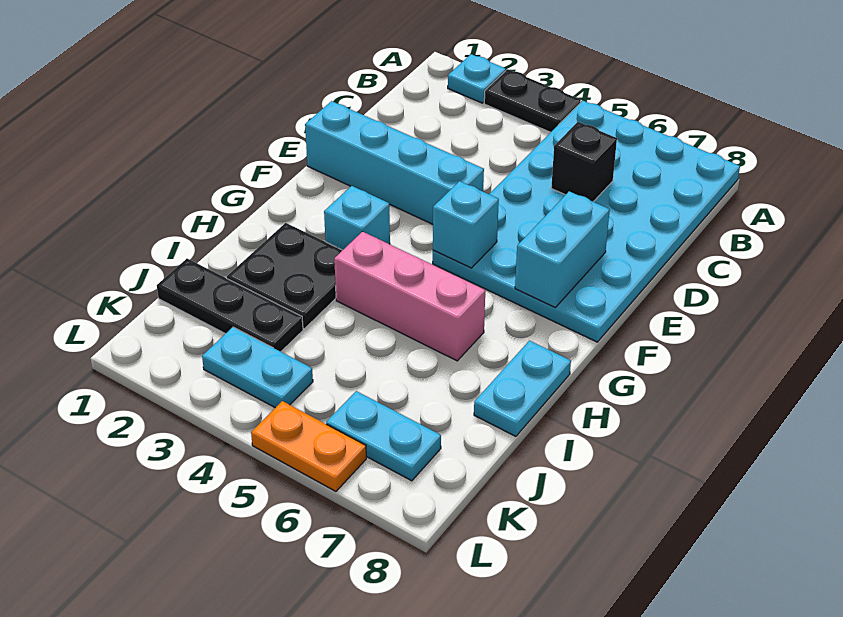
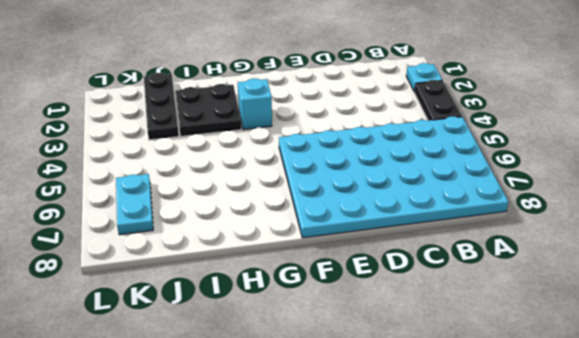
none -> cyan 1x4 brick [305,101,484,224]
none -> pink 1x3 brick [334,232,485,361]
none -> cyan 1x2 plate [474,341,571,436]

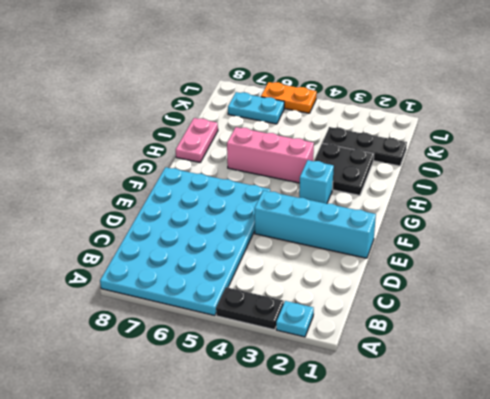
pink 1x2 plate [176,118,218,162] -> cyan 1x2 plate [474,341,571,436]
none -> cyan 1x2 plate [202,327,313,408]
none -> black 1x1 brick [551,122,617,202]
none -> cyan 1x2 brick [515,191,610,307]

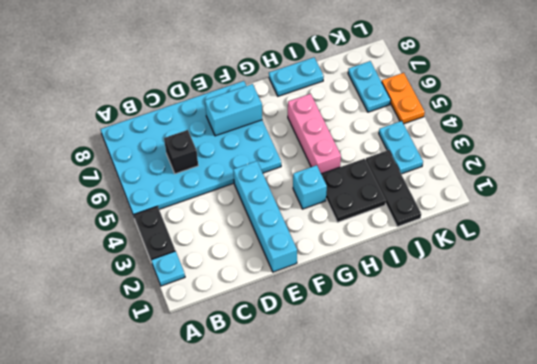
none -> cyan 1x1 brick [433,181,499,268]

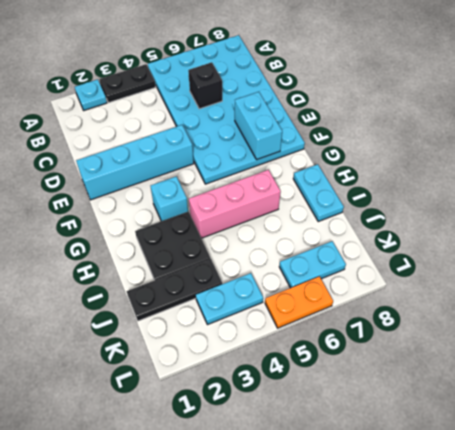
none -> cyan 1x1 brick [433,181,499,268]

